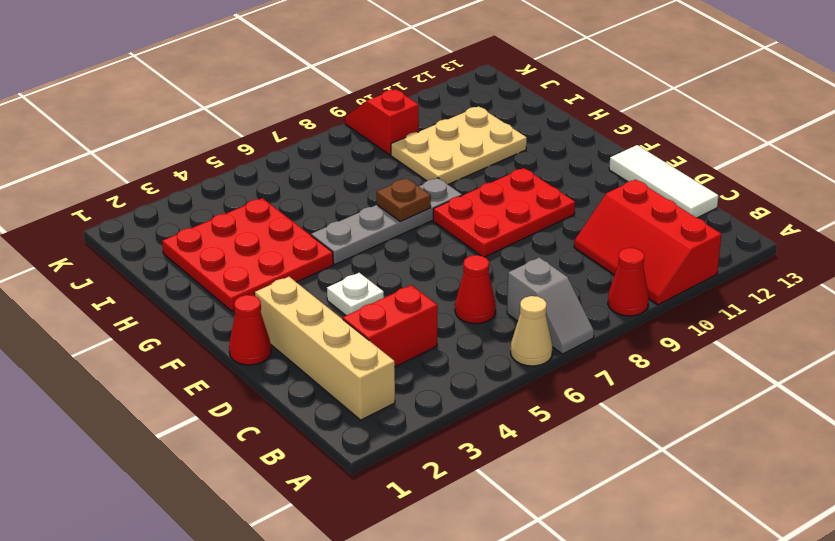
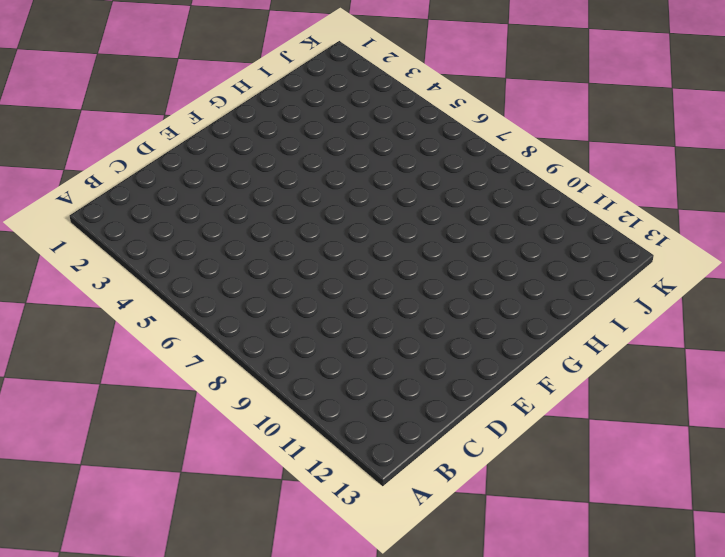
none -> tan 1x1 cone [511,296,553,366]
none -> grey 1x2 slope [507,257,594,354]
none -> red 1x1 cone [608,248,649,316]

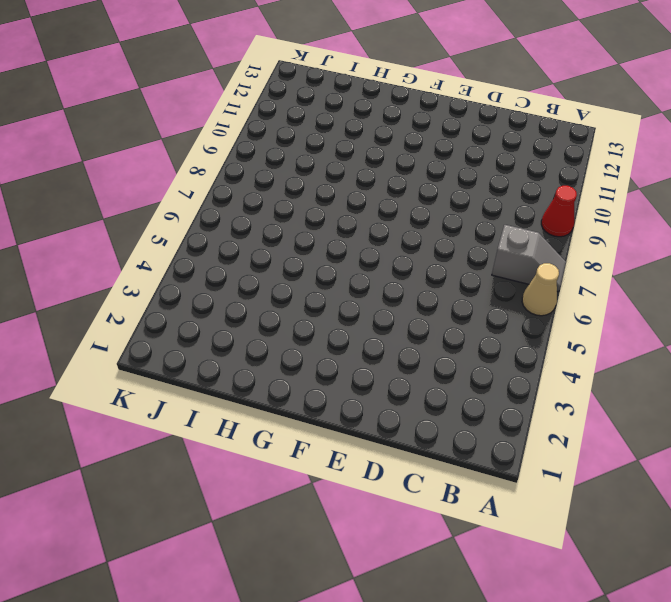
none -> red 2x3 slope [574,180,722,305]
none -> tan 1x4 brick [255,277,395,420]
none -> red 1x2 brick [343,285,438,367]

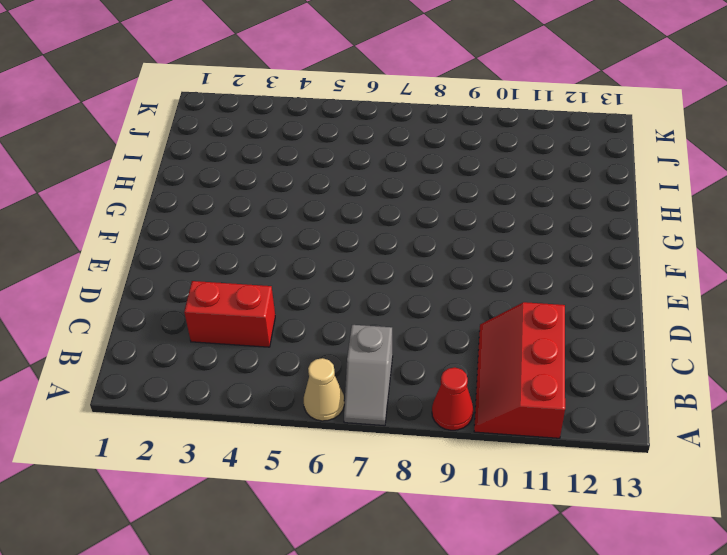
none -> tan 1x4 brick [255,277,395,420]
none -> red 1x1 cone [455,255,496,324]
none -> white 1x3 tile [609,145,719,218]

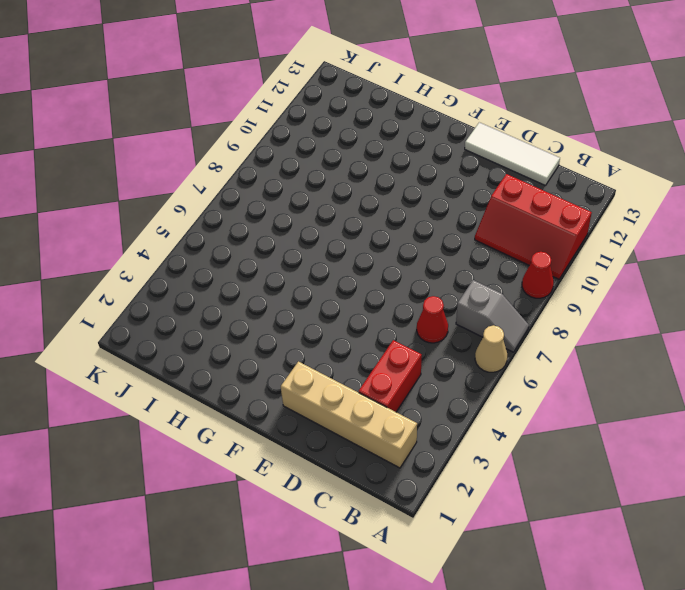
none -> red 1x1 cone [229,295,271,365]
none -> white 1x1 plate [327,273,384,316]
none -> red 2x3 plate [433,168,575,257]

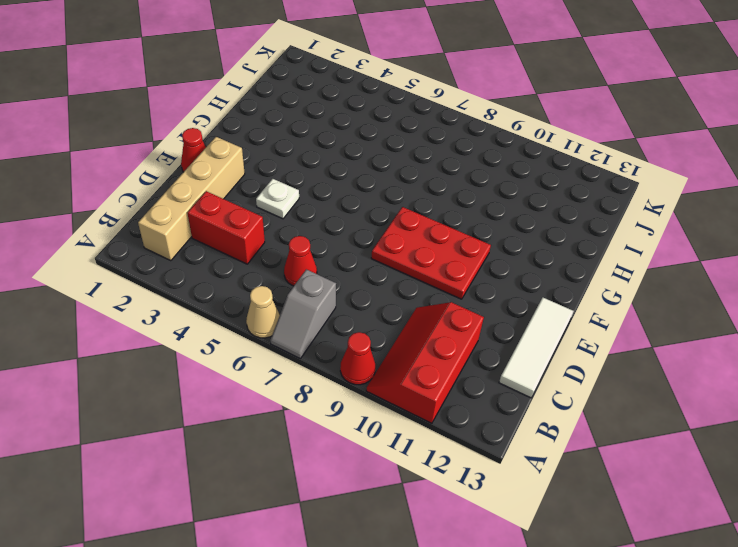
none -> red 3x3 plate [162,198,333,311]
none -> grey 1x4 plate [311,178,462,264]
none -> tan 2x3 plate [391,106,527,184]

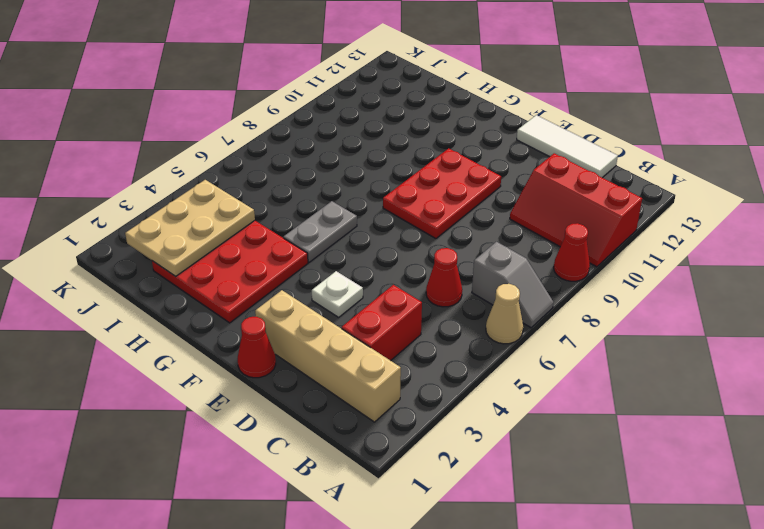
grey 1x2 plate [283,201,357,262] -> grey 1x4 plate [311,178,462,264]
tan 2x3 plate [125,180,255,276] -> tan 2x3 plate moved to [391,106,527,184]
none -> red 1x2 slope [345,89,419,155]
none -> brown 1x1 plate [376,178,431,222]

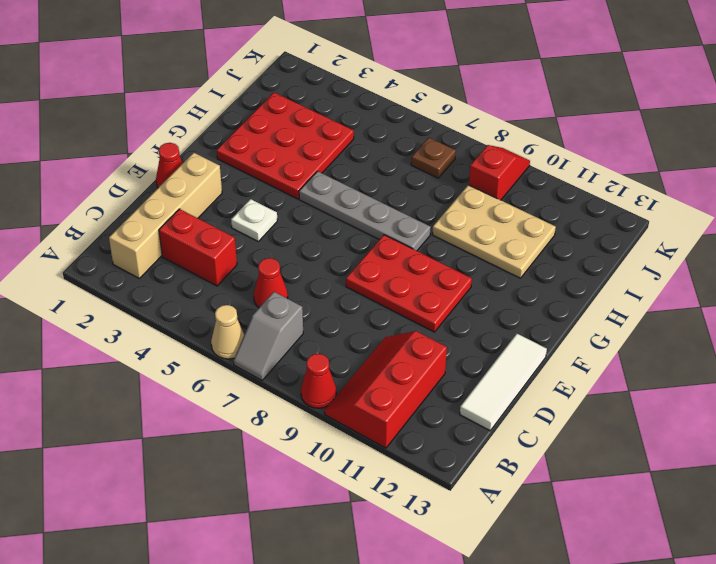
brown 1x1 plate [411,138,456,178] -> brown 1x1 plate moved to [376,178,431,222]

